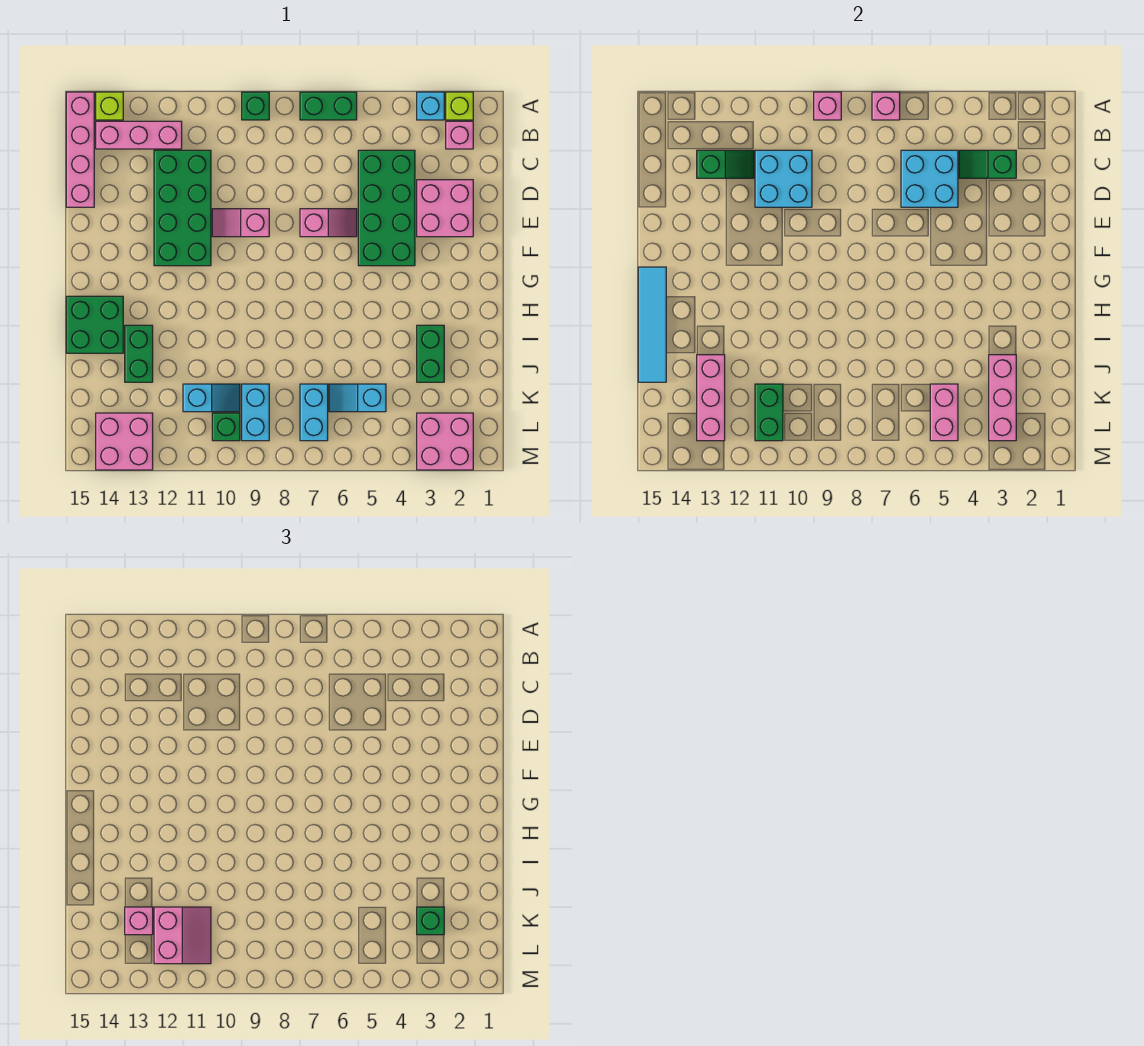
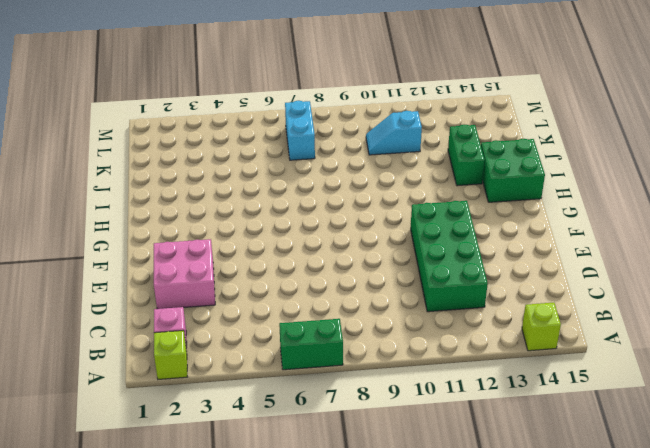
none -> cyan 1x1 brick [417,92,444,120]
none -> green 1x1 brick [242,92,269,120]
none -> pink 1x4 brick [66,92,94,207]
none -> pink 1x3 brick [96,121,182,149]

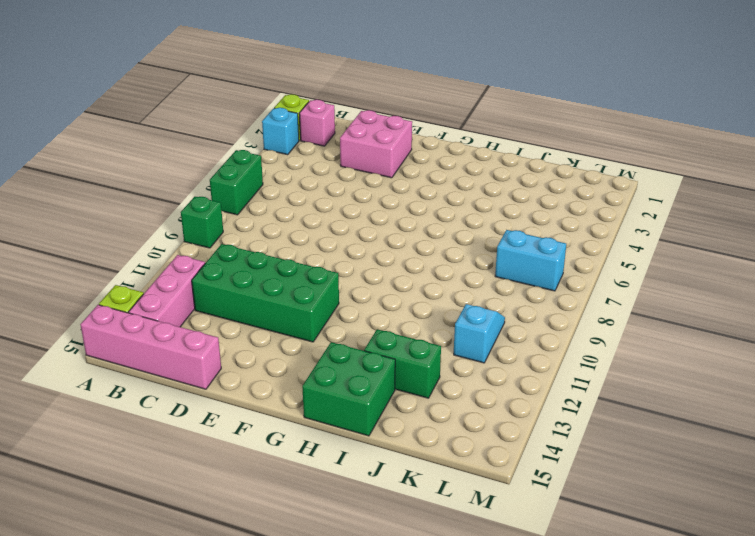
none -> green 2x4 brick [358,150,415,266]
none -> pink 1x2 slope [300,209,357,237]
none -> pink 1x2 slope [212,209,269,237]
none -> green 1x2 brick [417,325,444,382]

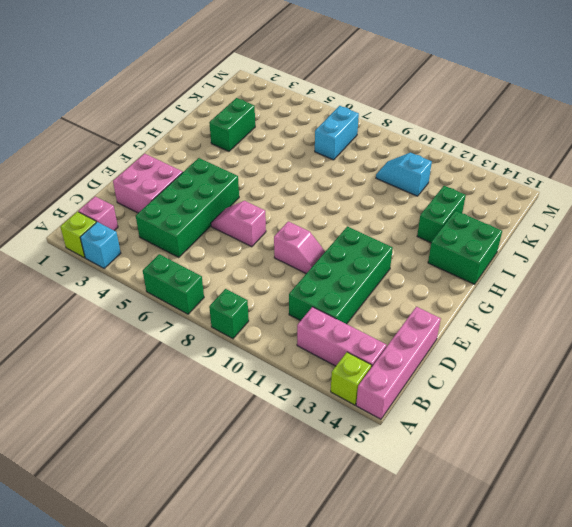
none -> cyan 1x2 slope [329,384,386,412]
none -> cyan 1x2 brick [242,384,269,441]
none -> pink 2x2 brick [417,413,473,470]
none -> green 1x1 brick [212,413,240,441]

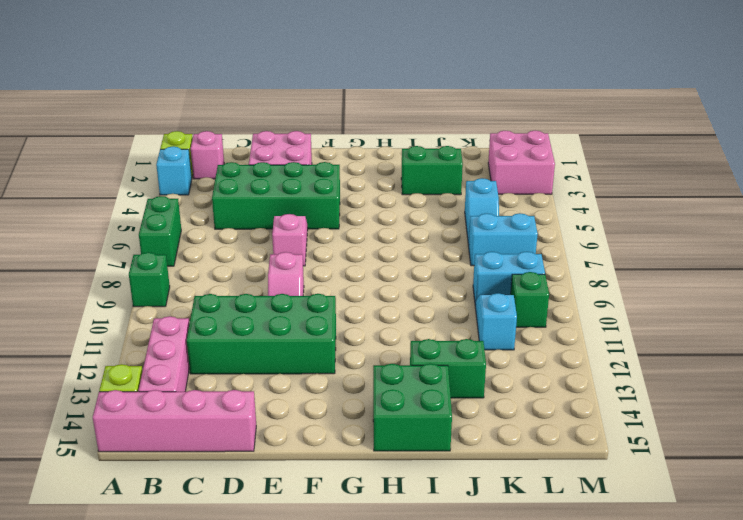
none -> pink 2x2 brick [96,413,153,470]
none -> pink 1x1 brick [872,92,900,120]
none -> pink 1x1 brick [814,92,841,120]
none -> green 1x2 slope [959,150,1016,178]

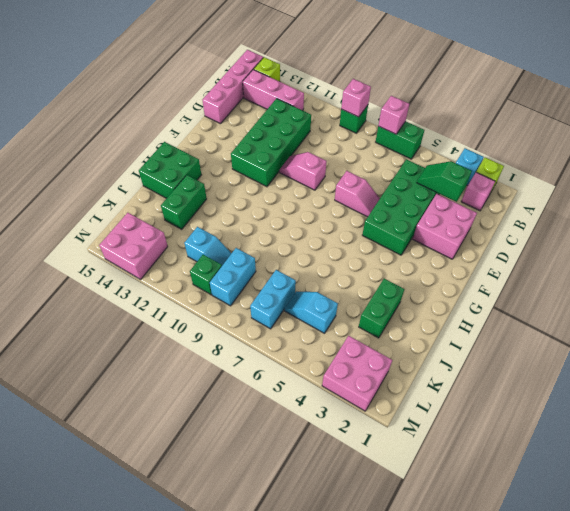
none -> cyan 2x2 brick [901,150,958,207]
none -> cyan 2x2 brick [755,150,812,207]
none -> green 1x2 slope [697,150,754,178]
none -> cyan 1x4 tile [638,267,666,382]

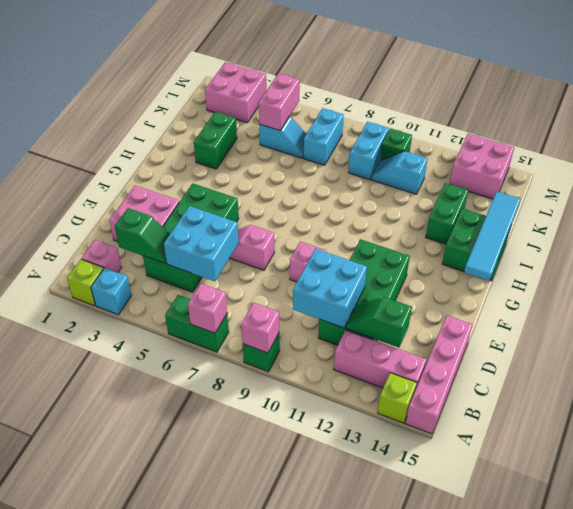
none -> pink 1x3 brick [989,355,1016,441]
none -> pink 1x3 brick [697,355,725,441]
none -> green 1x2 brick [755,384,783,441]
none -> green 1x1 brick [417,907,444,935]

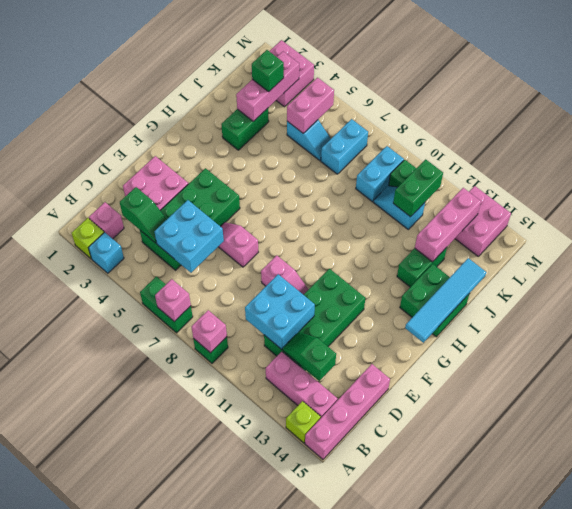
none -> pink 2x2 slope [154,907,211,964]
none -> pink 1x1 brick [125,907,153,935]

